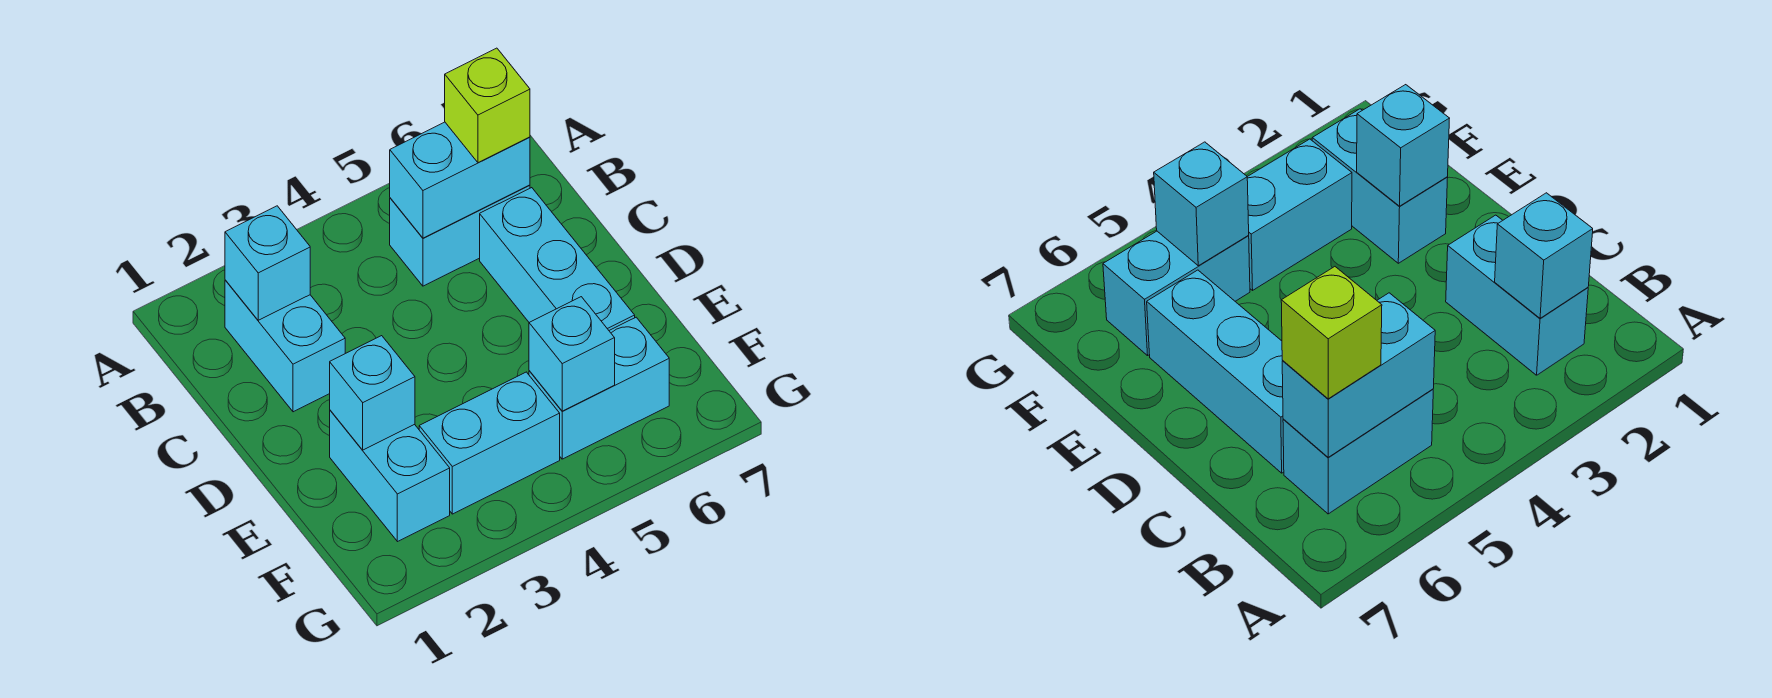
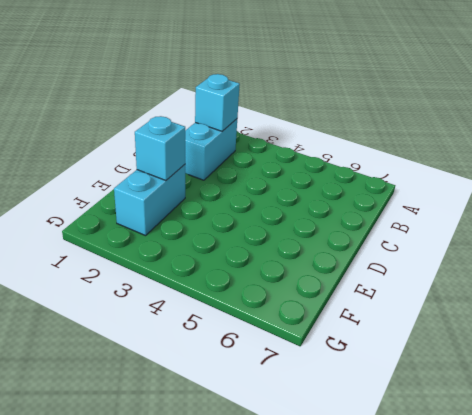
none -> cyan 1x2 brick [390,185,530,286]
none -> cyan 1x3 brick [480,188,635,330]

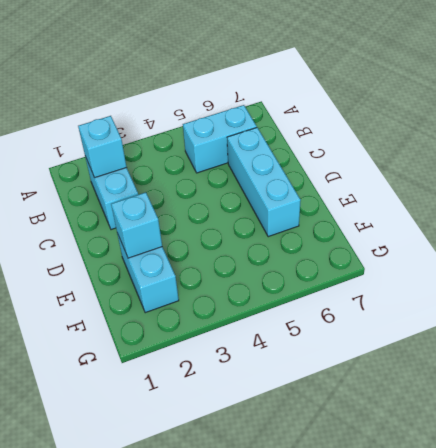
none -> cyan 1x2 brick [419,372,560,514]
none -> cyan 1x2 brick [529,317,669,459]

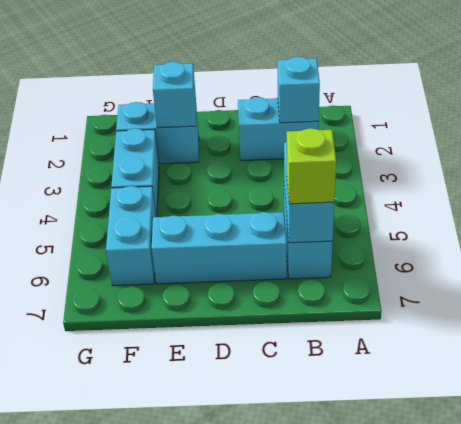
none -> cyan 1x1 brick [529,297,615,411]

